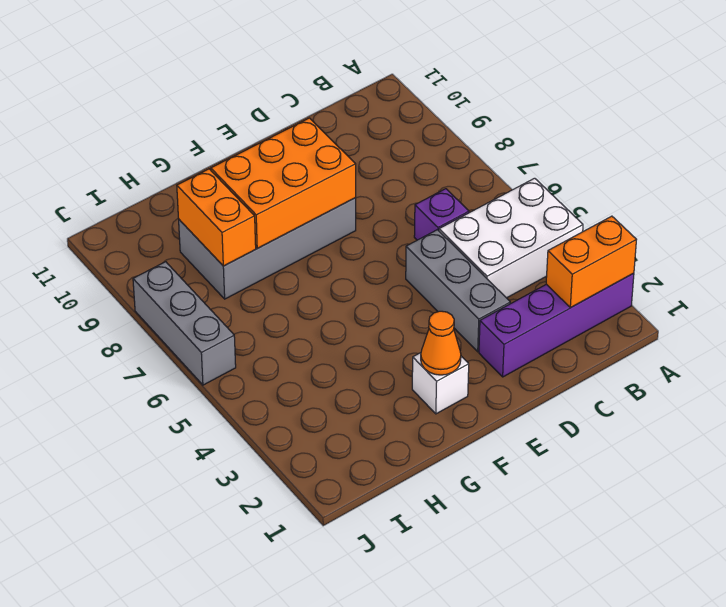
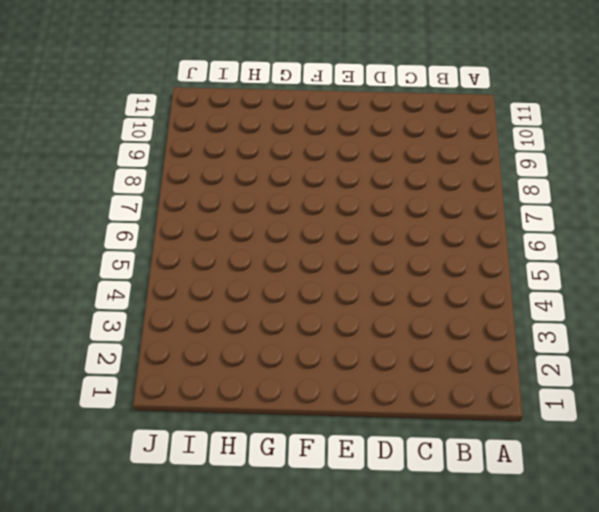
none -> purple 1x4 brick [479,273,634,377]
none -> white 2x3 brick [439,178,583,298]

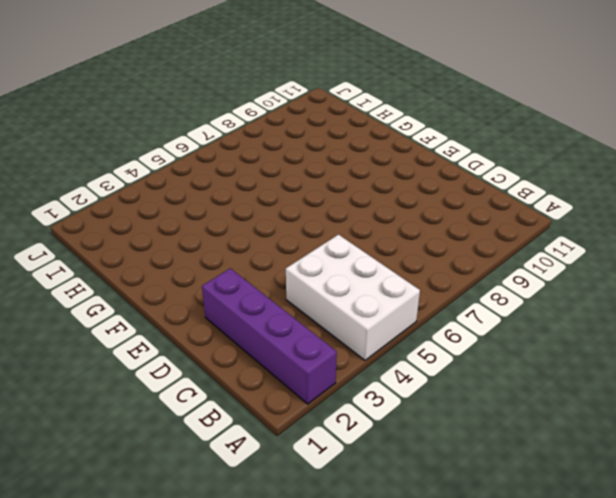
none -> purple 1x1 brick [414,189,469,240]
none -> grey 1x3 brick [406,230,510,352]

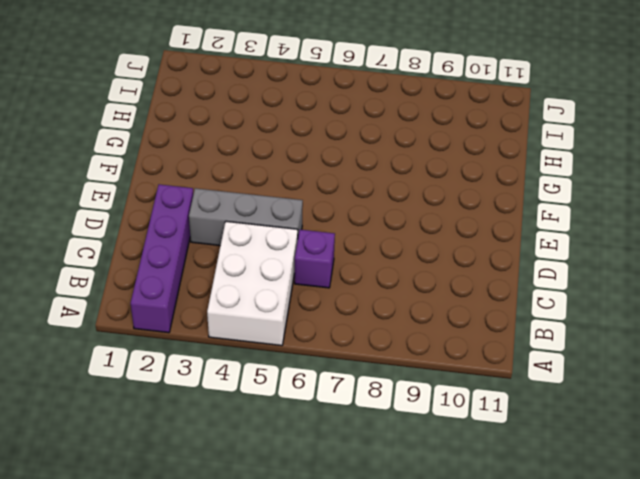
none -> grey 2x4 brick [179,198,356,299]
none -> white 1x1 brick [412,353,469,414]

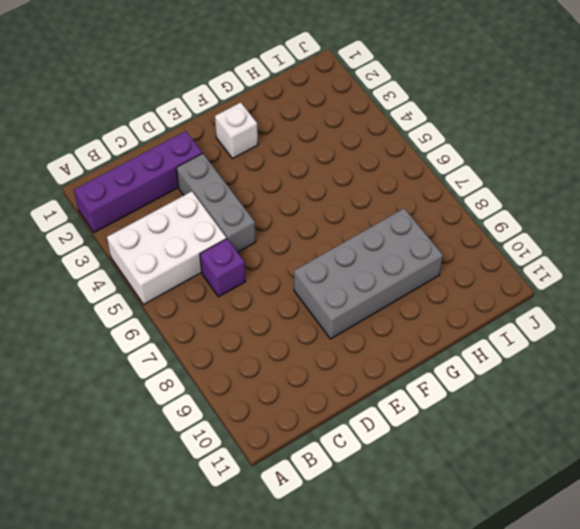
none -> grey 1x3 brick [133,262,236,385]
none -> orange 1x2 brick [546,216,636,308]

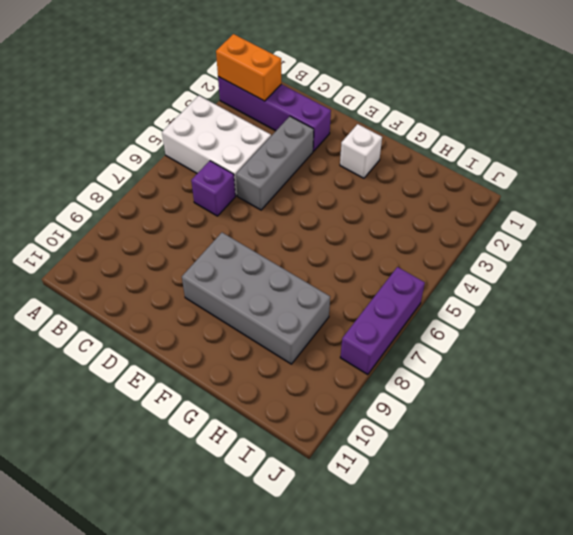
purple 1x3 brick [340,267,425,375] -> grey 1x3 brick [133,262,236,385]
none -> orange 2x3 brick [211,118,356,248]
none -> orange 1x1 cone [421,311,461,375]

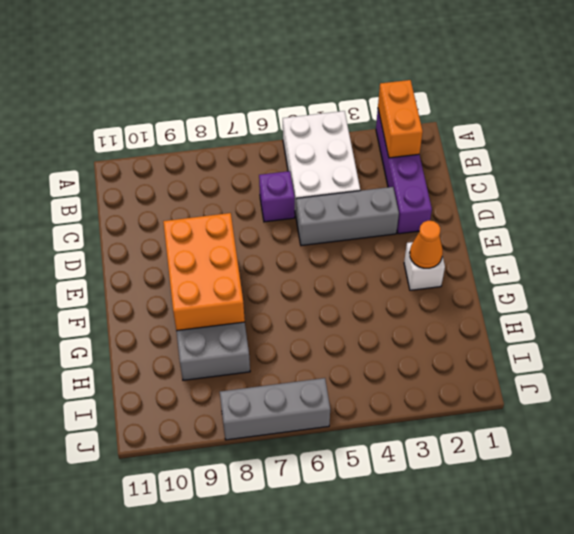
none -> orange 1x2 brick [177,169,256,266]

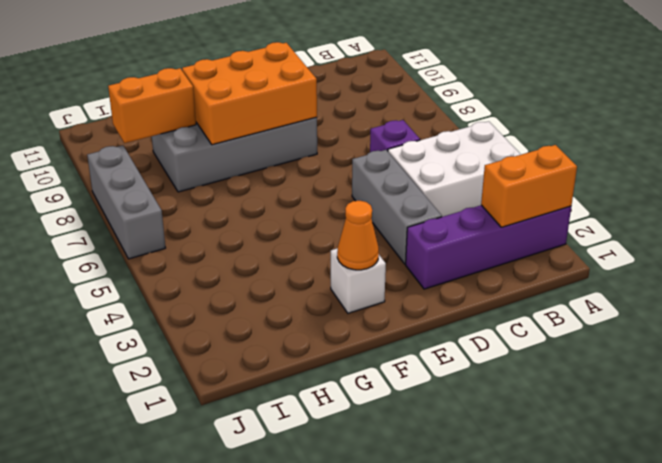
orange 1x2 brick [108,68,196,143] -> orange 1x2 brick turned to [177,169,256,266]

